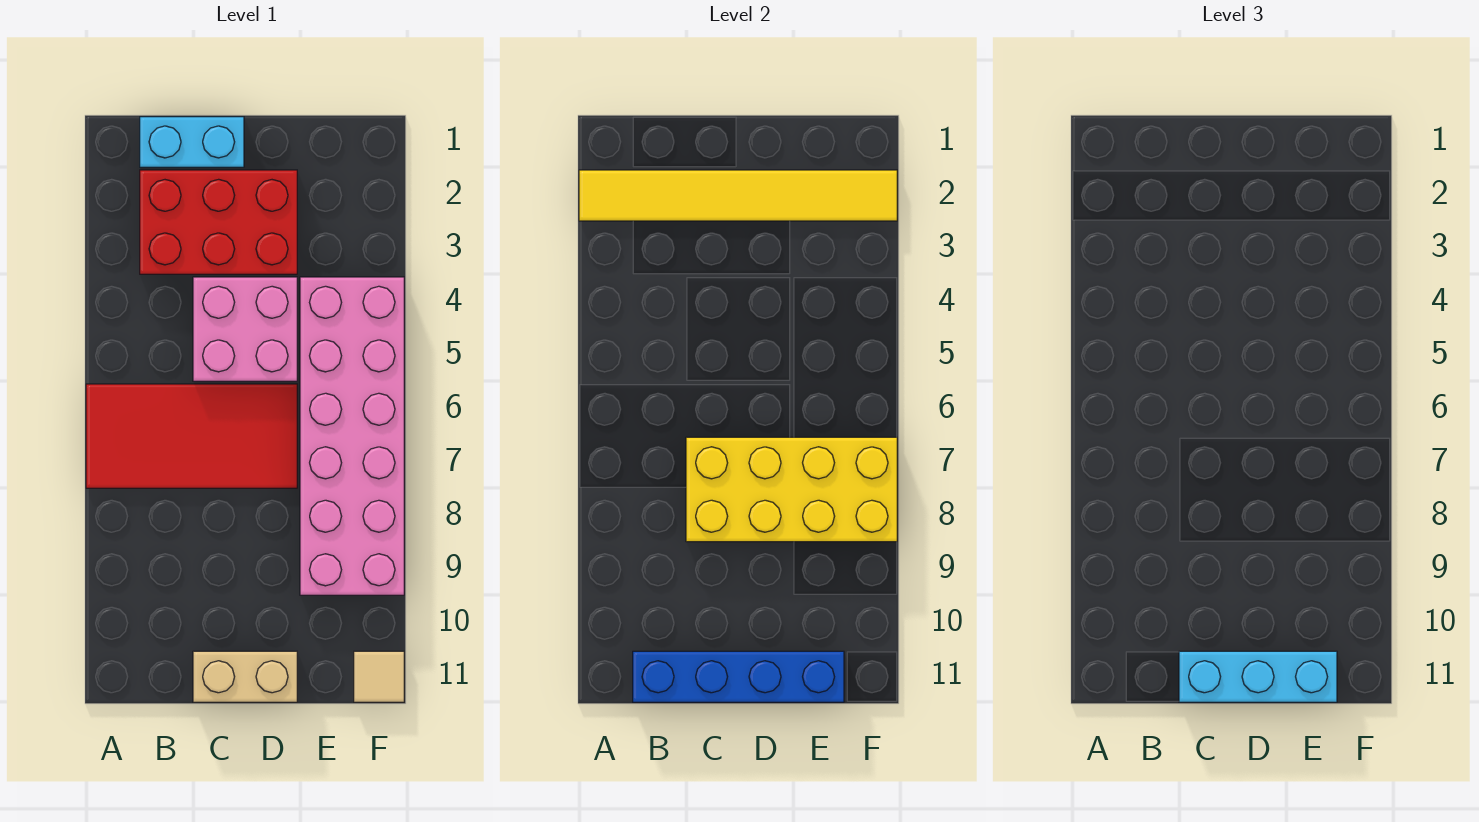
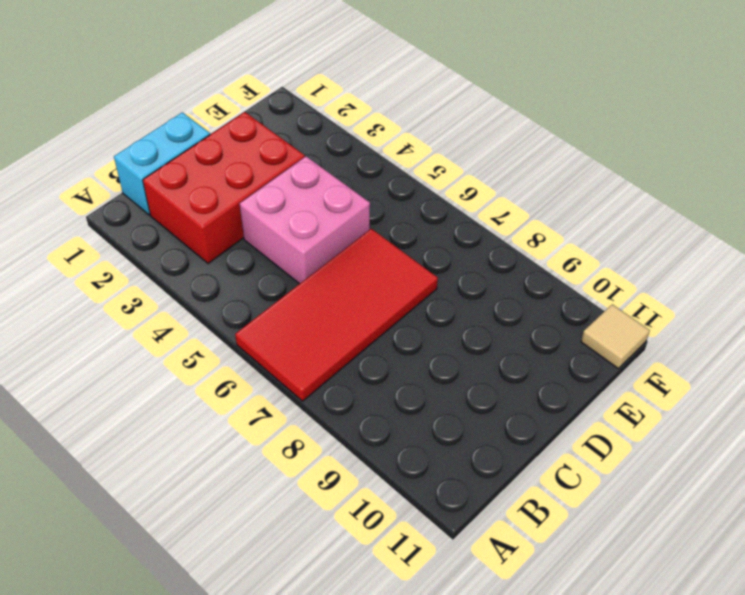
none -> tan 1x2 brick [193,651,297,702]
none -> pink 2x6 brick [300,277,404,595]

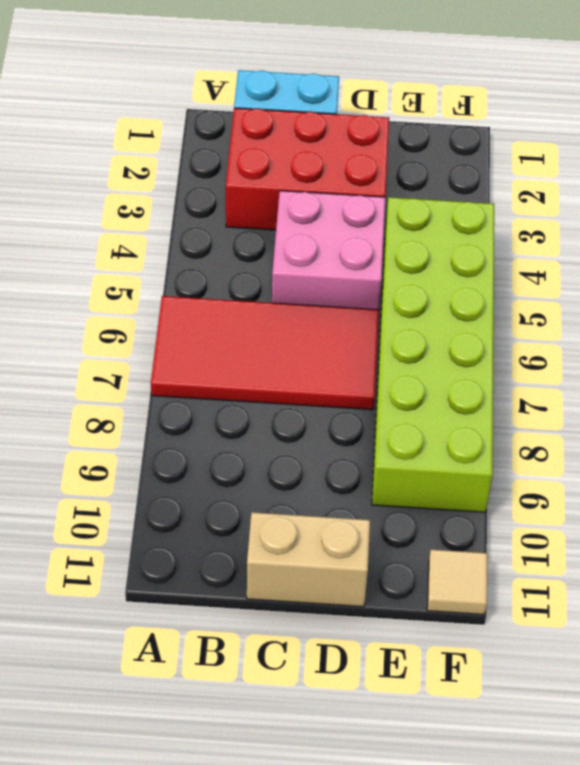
lime 2x6 brick [372,197,494,512] -> pink 2x6 brick [300,277,404,595]
none -> yellow 1x6 tile [579,170,897,221]
none -> blue 1x4 brick [633,651,844,702]

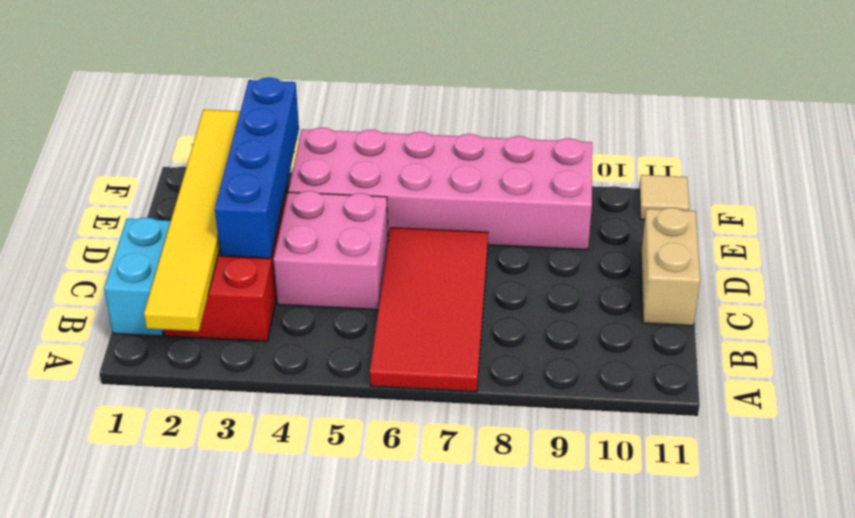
blue 1x4 brick [215,78,299,259] -> blue 1x4 brick moved to [633,651,844,702]
none -> yellow 2x4 brick [686,437,897,542]
none -> cyan 1x3 brick [1179,651,1337,702]

